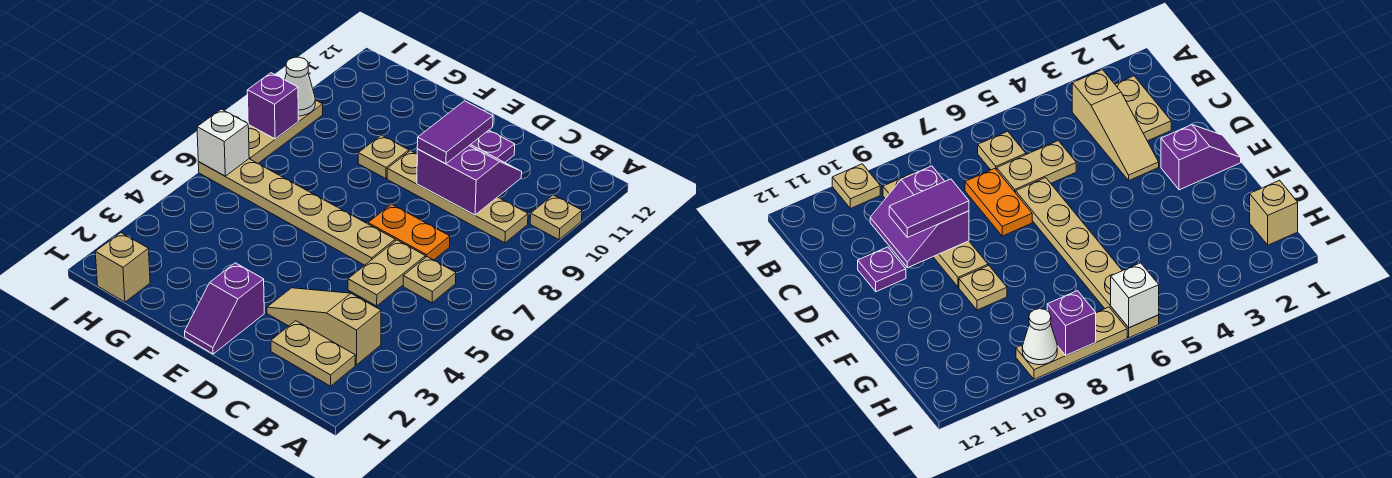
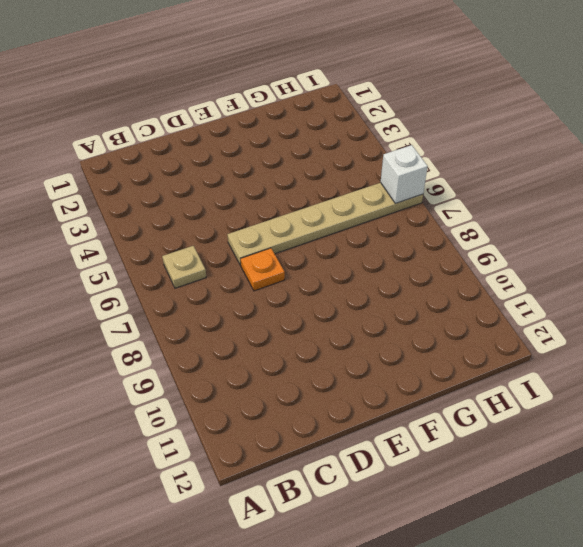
orange 1x1 plate [241,248,285,291] -> orange 1x2 plate [368,204,450,260]
none -> tan 1x1 plate [530,195,582,240]
none -> tan 1x2 plate [271,321,355,386]
none -> tan 1x3 slope [267,288,381,365]

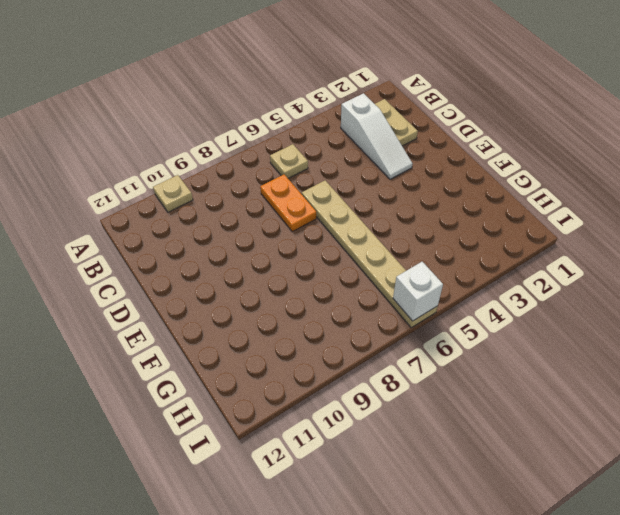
white 1x3 slope [341,93,412,179] -> tan 1x3 slope [267,288,381,365]
none -> tan 1x4 plate [387,151,528,243]
none -> tan 1x2 plate [348,240,425,306]
none -> purple 1x1 plate [471,130,515,162]

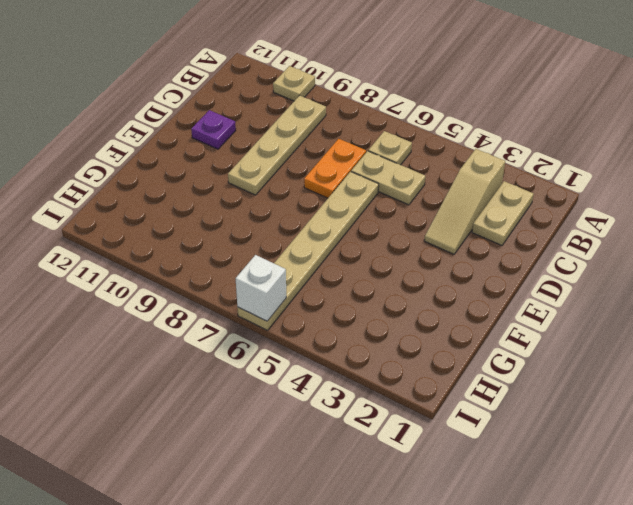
none -> purple 1x2 slope [185,263,264,354]
none -> tan 1x1 plate [358,135,409,179]
none -> tan 1x1 brick [95,233,150,302]

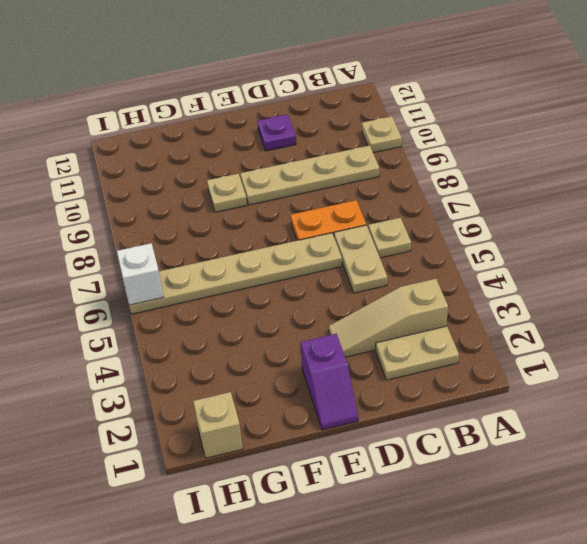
none -> tan 1x3 plate [248,100,323,164]
none -> purple 2x2 slope [417,145,522,215]
none -> purple 1x1 brick [247,73,298,139]

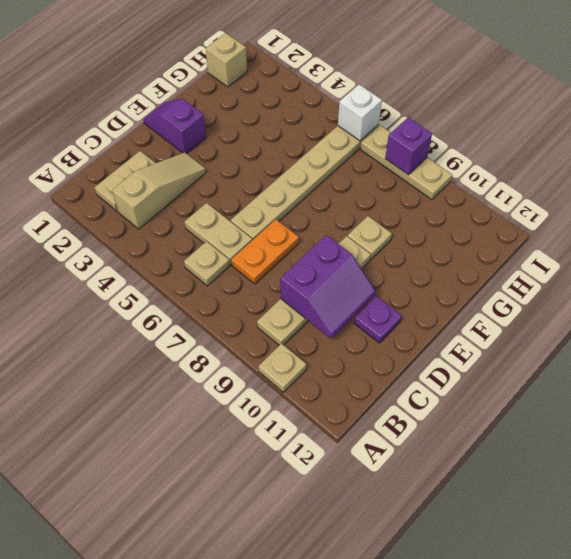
none -> white 1x1 cone [285,57,315,116]
none -> purple 1x2 tile [417,101,493,164]

